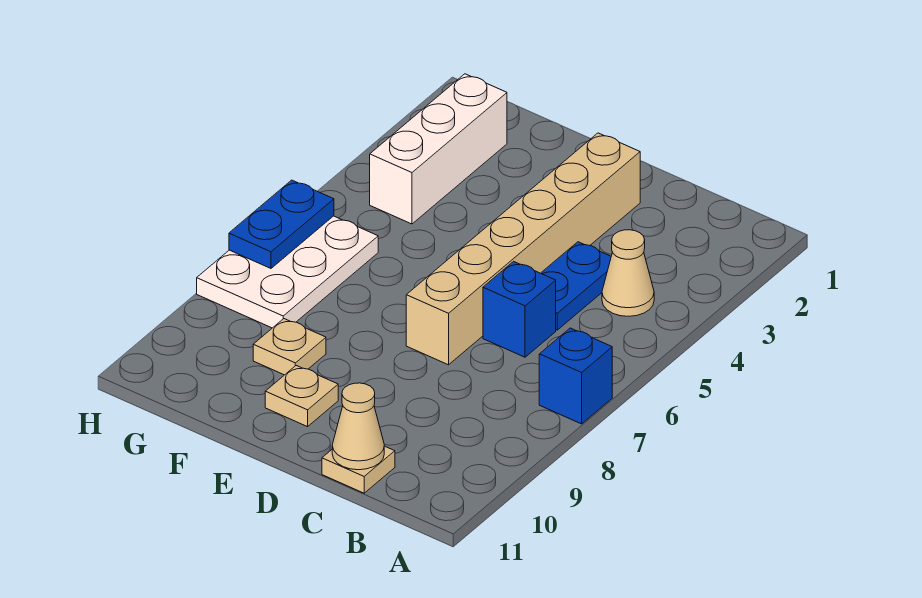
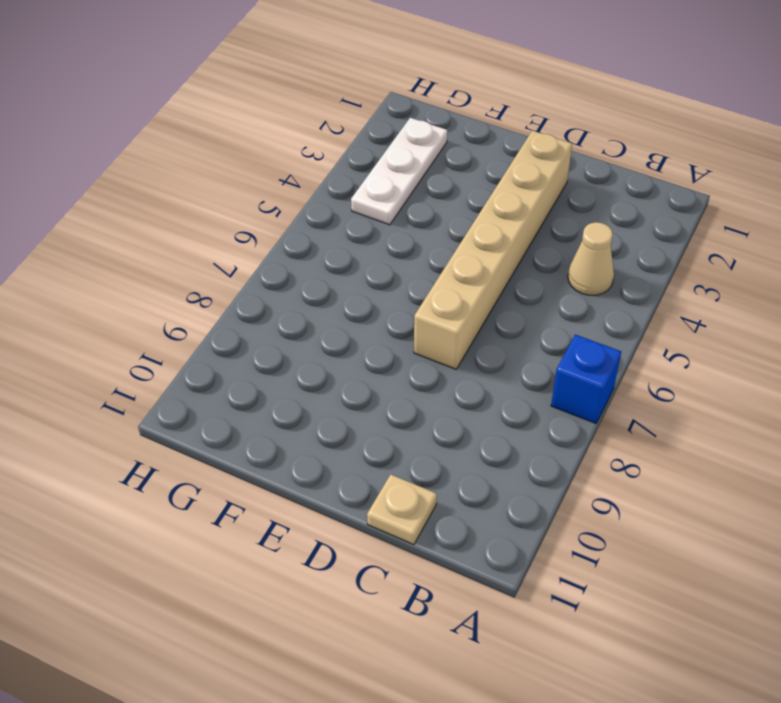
white 1x3 plate [351,118,447,225] -> white 1x3 brick [370,74,507,224]
none -> blue 1x2 plate [541,242,611,330]
none -> blue 1x1 brick [483,261,556,357]
none -> tan 1x1 plate [265,366,338,427]

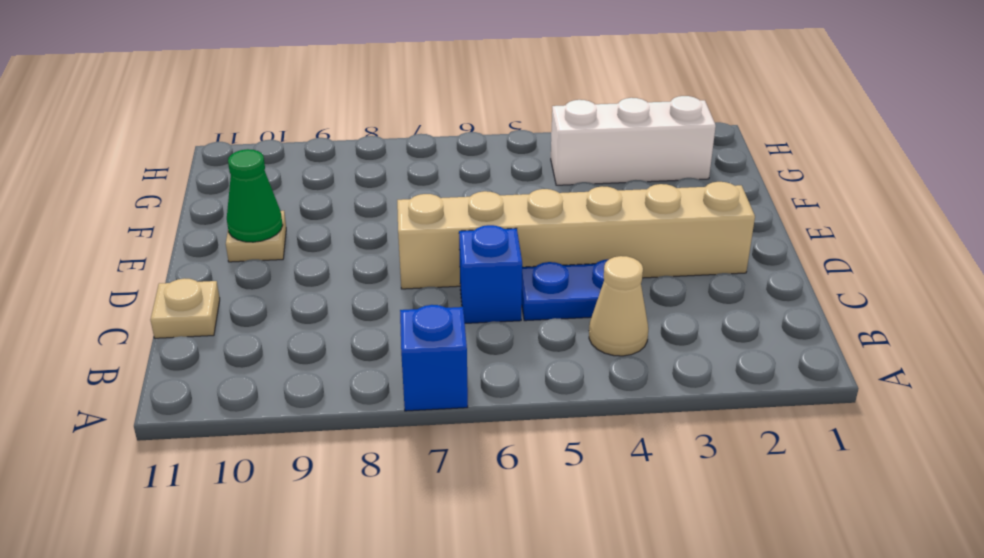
green 1x1 cone [227,149,283,242] -> none
none -> tan 1x1 plate [253,319,326,375]
none -> white 2x3 plate [197,216,378,328]
none -> tan 1x1 cone [332,383,384,470]

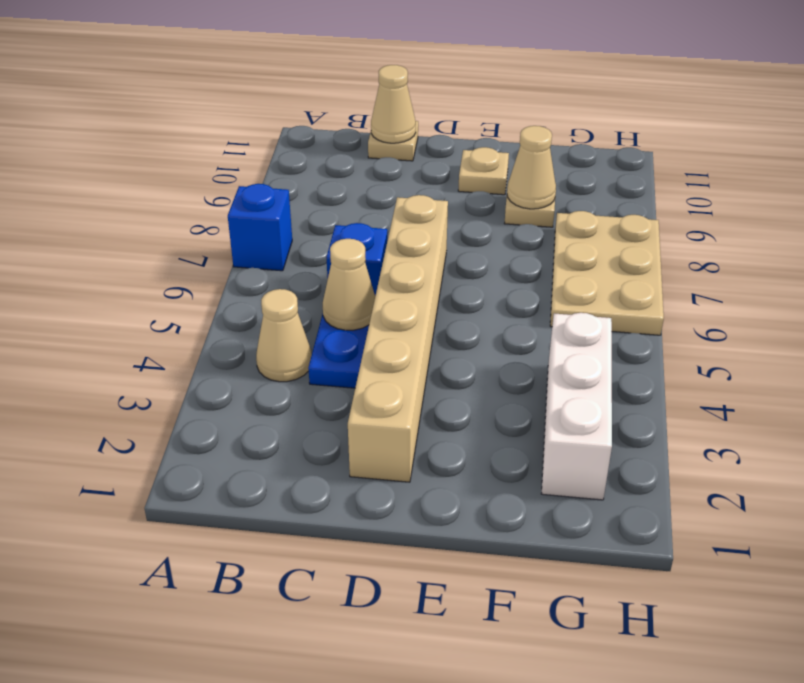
tan 1x1 cone [323,239,375,330] -> none
tan 1x1 cone [507,126,556,209] -> none
tan 2x3 plate [550,211,664,335] -> white 2x3 plate [197,216,378,328]
none -> blue 1x2 plate [229,180,334,268]

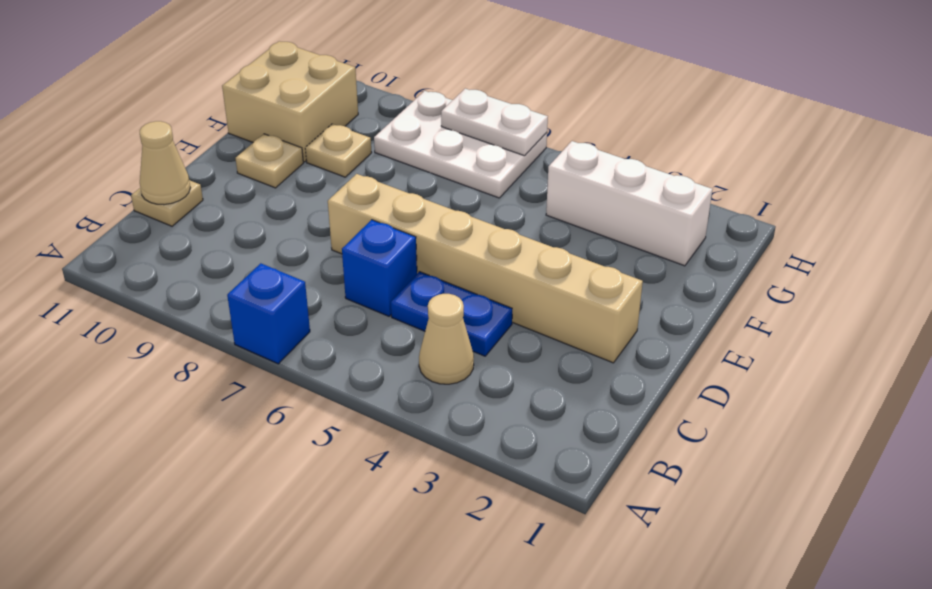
tan 2x2 brick [222,41,358,162] -> none
white 1x2 plate [441,89,548,156] -> blue 1x2 plate [229,180,334,268]

